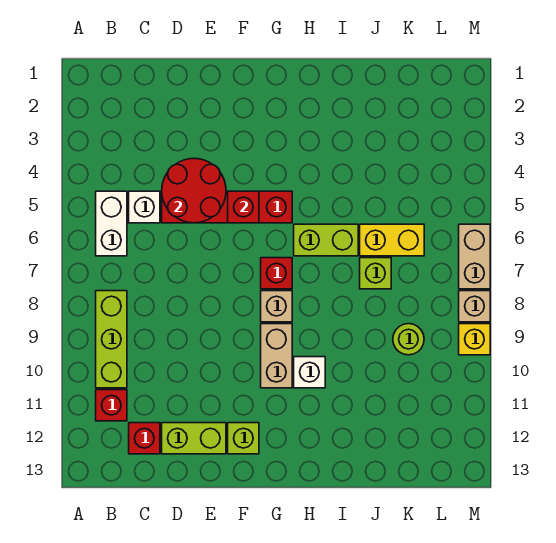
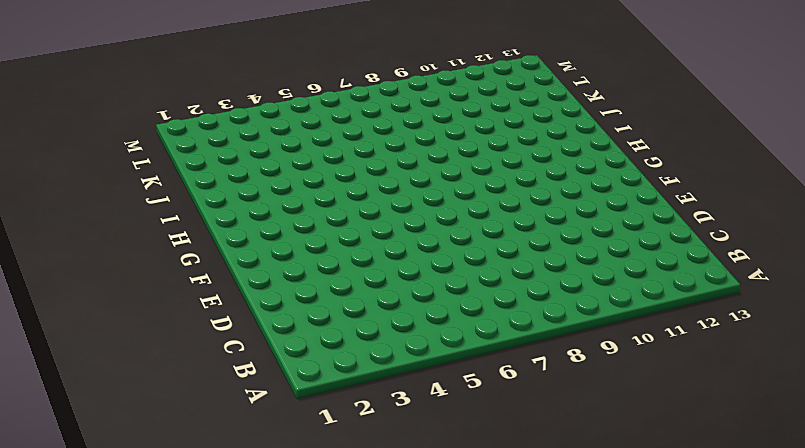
none -> white 1x2 brick [96,191,127,256]
none -> lime 1x3 brick [96,291,127,388]
none -> red 1x1 brick [96,390,127,421]

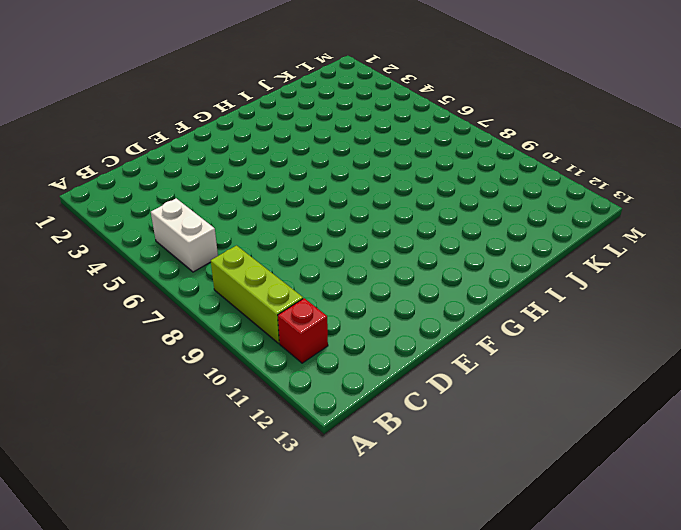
none -> white 1x1 brick [129,191,160,223]
none -> red 1x1 brick [129,423,160,454]
none -> red 1x4 brick [162,191,292,223]

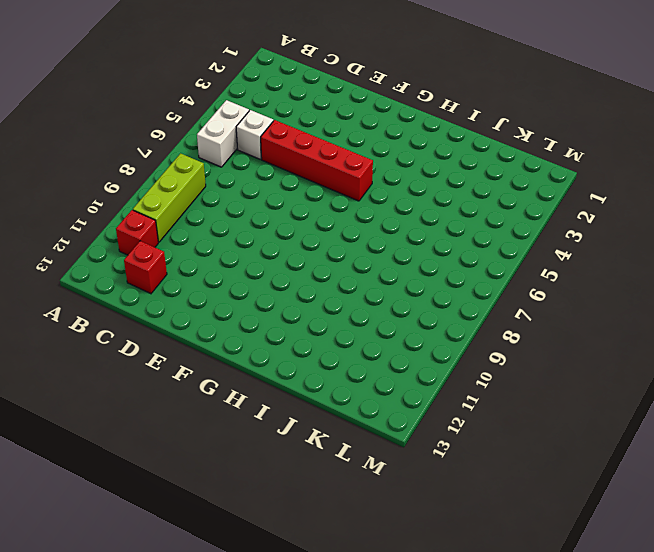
none -> lime 1x2 brick [162,423,226,454]
none -> lime 1x1 brick [228,423,259,454]
none -> red 1x1 brick [261,258,292,289]

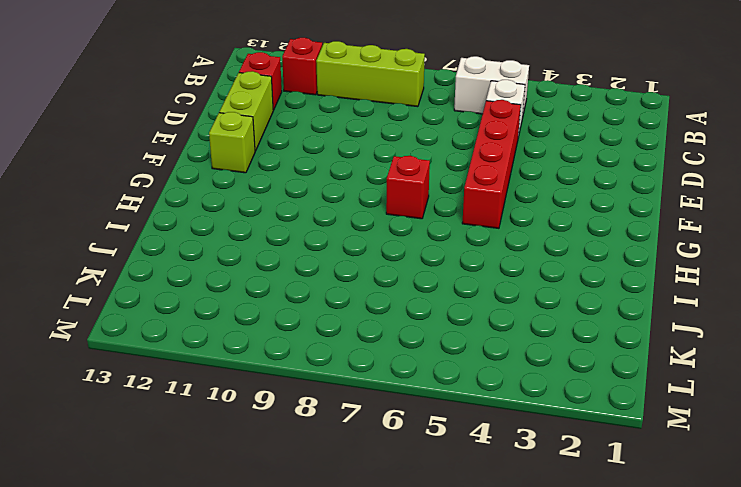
none -> tan 1x1 brick [261,291,292,322]
none -> tan 1x2 brick [261,324,292,388]
none -> lime 1x2 brick [294,224,358,256]

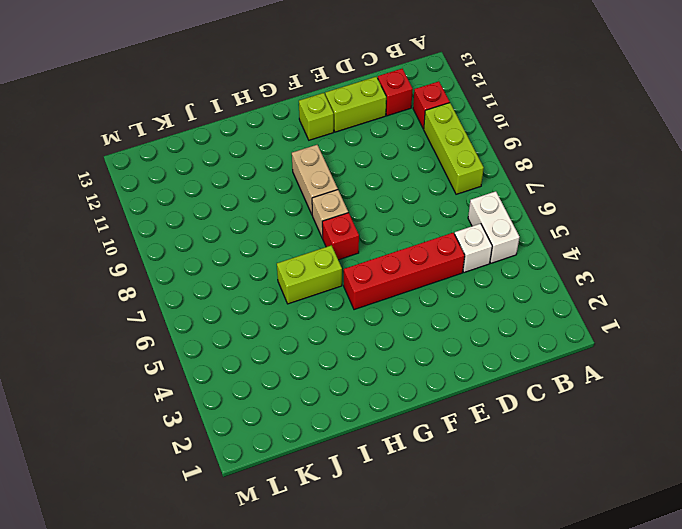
none -> white 1x1 brick [294,357,325,388]
none -> yellow 1x2 brick [360,224,424,256]
none -> lime 1x1 brick [360,258,391,289]

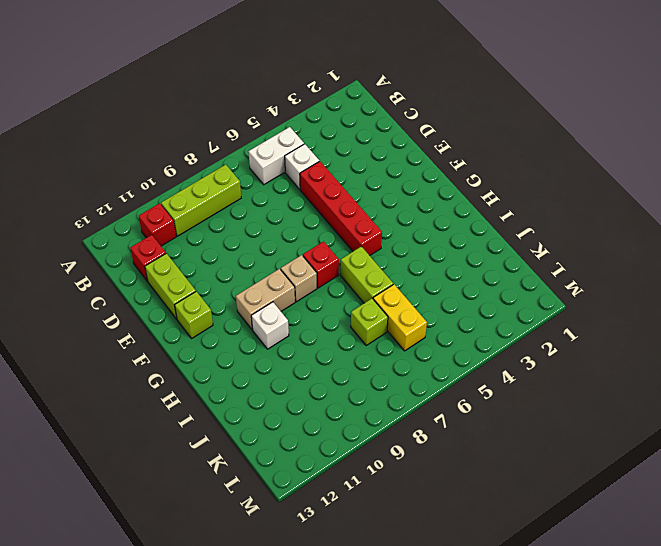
none -> lime 1x1 round brick [393,324,424,355]
none -> tan 1x2 brick [459,224,490,289]
none -> tan 1x1 brick [459,291,490,322]

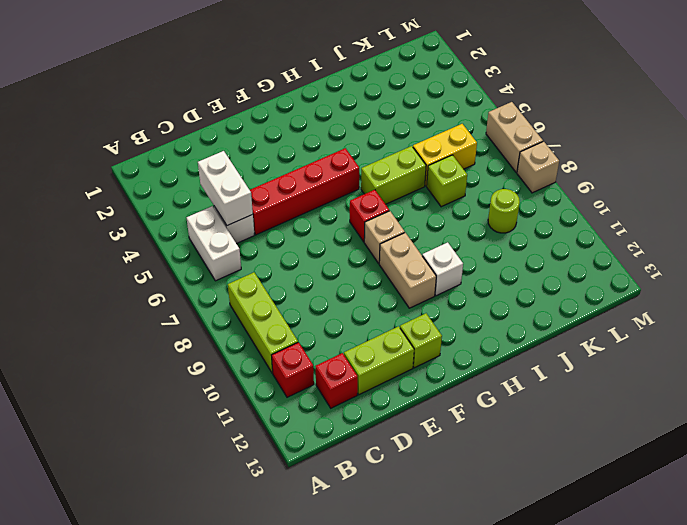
white 1x2 brick [198,151,253,226] -> none
none -> yellow 1x1 brick [459,324,490,355]
none -> red 2x2 round brick [162,158,226,223]
none -> red 1x1 brick [228,191,259,223]

